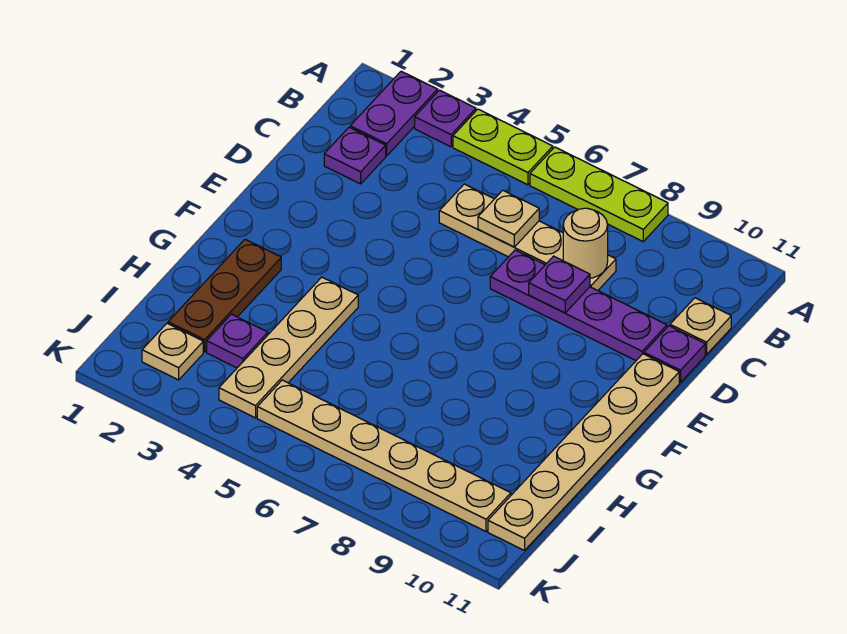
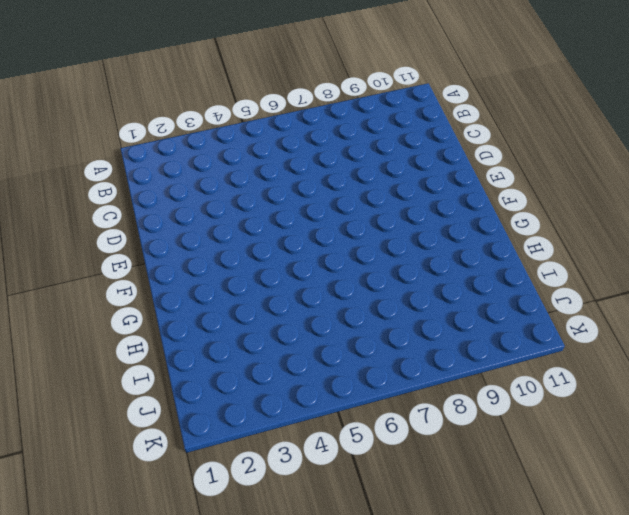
none -> purple 1x2 plate [350,71,438,156]
none -> purple 1x1 plate [415,90,476,147]
none -> lime 1x2 plate [453,109,553,185]

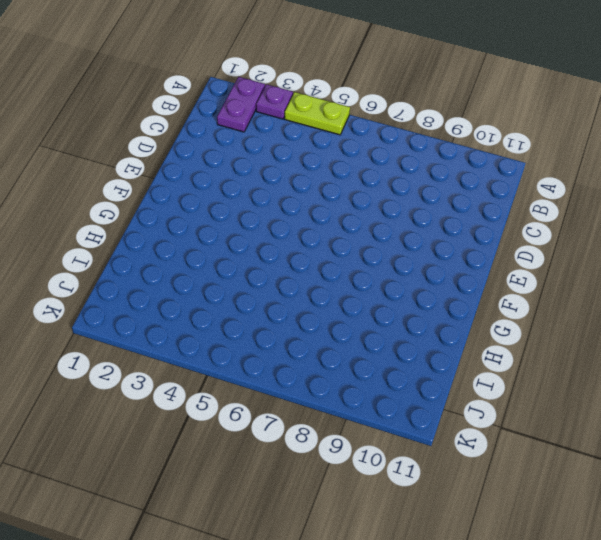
none -> lime 1x3 plate [530,147,668,241]
none -> purple 1x1 plate [324,127,386,184]
none -> tan 1x4 plate [439,184,616,290]

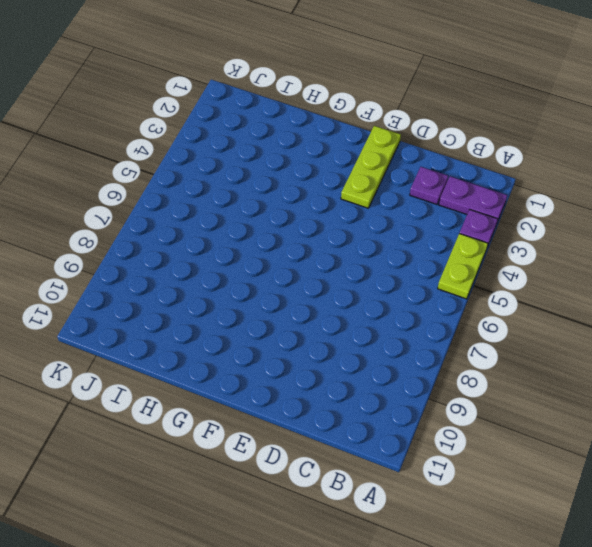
lime 1x3 plate [341,126,401,208] -> lime 1x3 plate moved to [530,147,668,241]
none -> tan 1x4 plate [439,184,616,290]
none -> tan 1x1 plate [670,298,731,354]
none -> purple 1x4 plate [490,250,667,360]

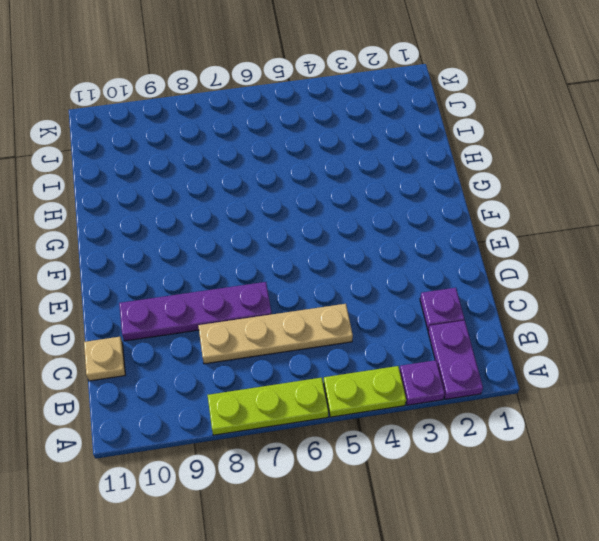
none -> purple 1x1 plate [644,326,705,382]
none -> tan 1x6 plate [488,354,679,550]
none -> brown 1x3 plate [168,239,281,352]

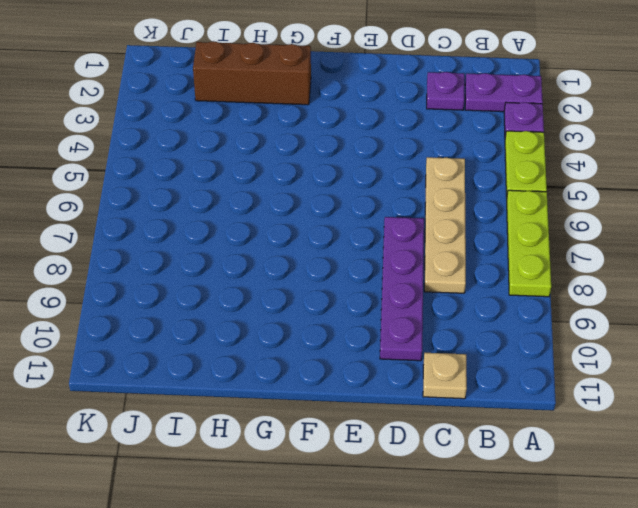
brown 1x3 brick [193,41,311,105] -> brown 1x3 plate [168,239,281,352]
none -> purple 1x1 plate [644,326,705,382]
none -> tan 1x6 plate [488,354,679,550]
none -> tan 1x4 plate [219,277,358,418]

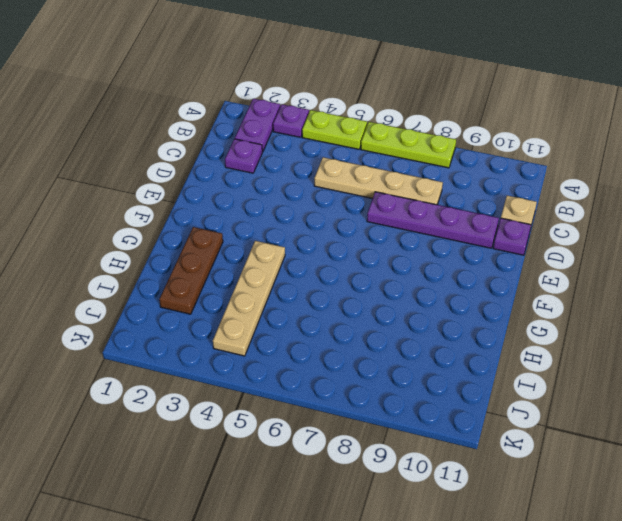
none -> tan 1x6 plate [488,354,679,550]
none -> purple 1x1 plate [207,314,268,368]
none -> tan 1x1 plate [142,323,203,380]

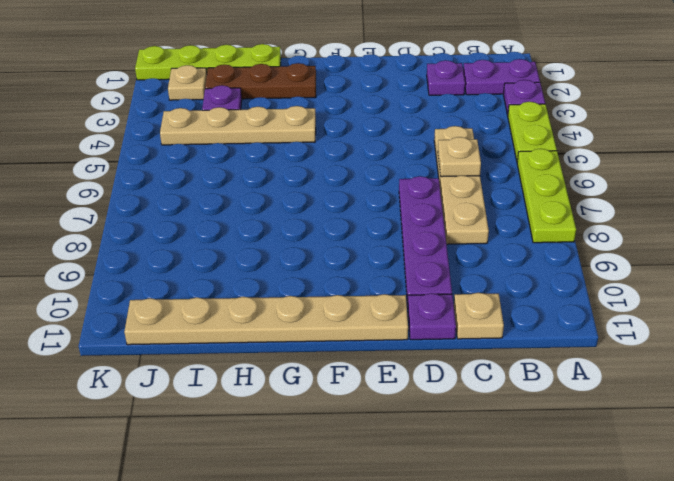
lime 1x4 plate [135,44,281,80] -> none
none -> tan 1x6 plate [257,380,511,531]
none -> tan 1x1 round brick [563,208,608,278]
none -> purple 1x1 plate [529,256,590,313]

